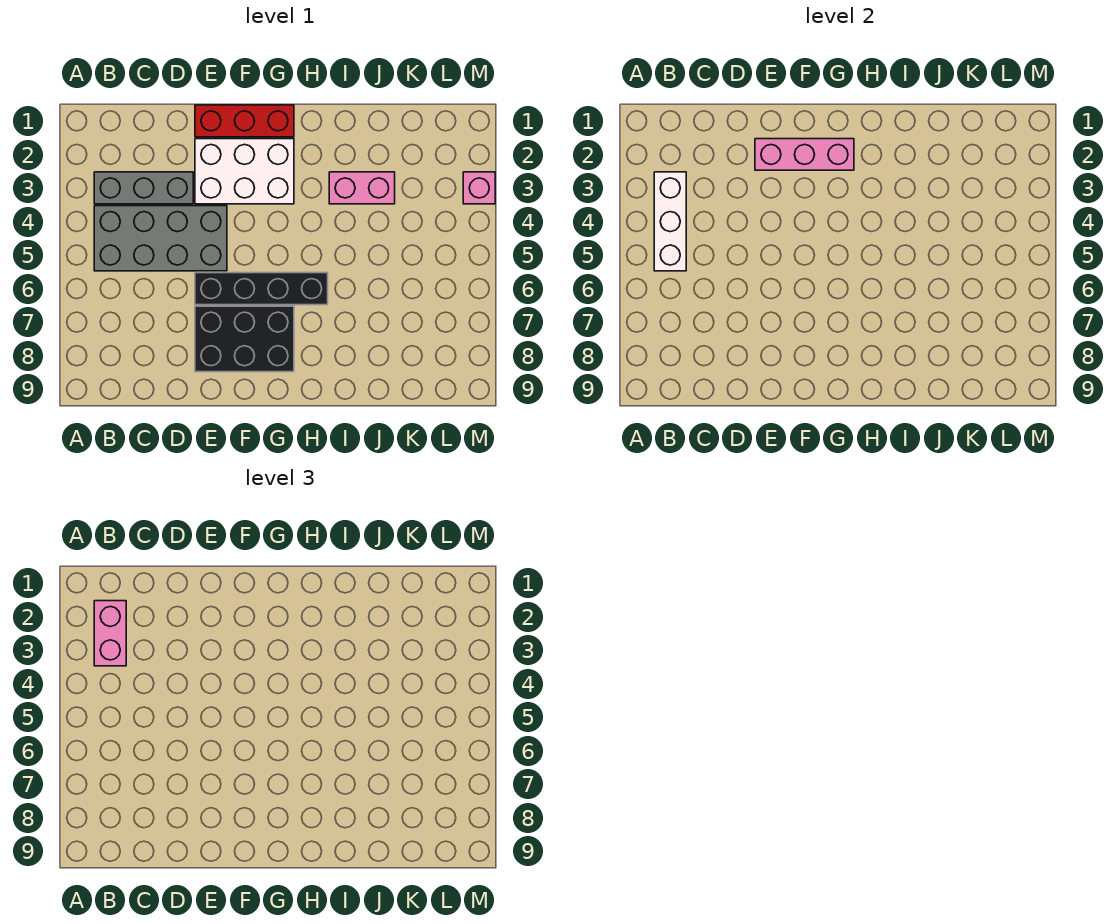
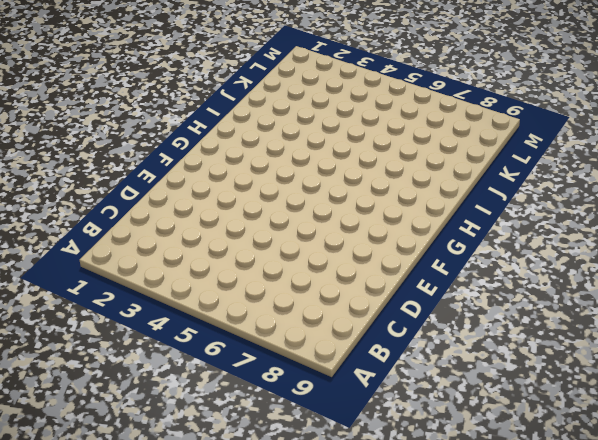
none -> grey 1x3 brick [94,172,193,204]
none -> grey 2x4 brick [94,206,227,271]

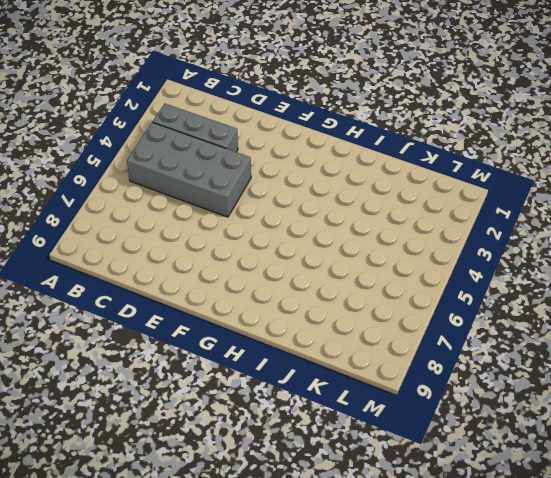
none -> red 1x3 brick [195,105,294,137]
none -> white 2x3 brick [195,139,294,204]

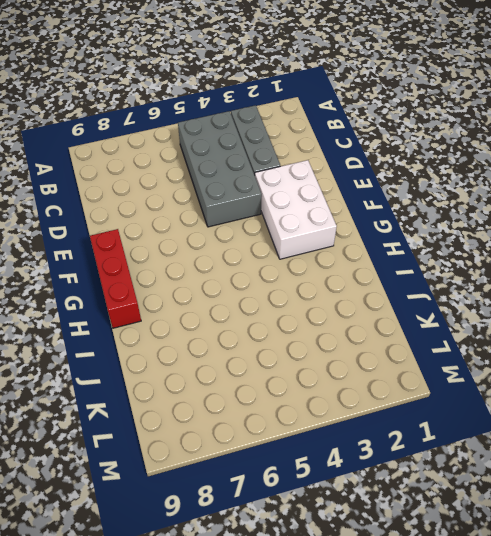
red 1x3 brick [90,229,141,328] -> red 1x3 brick moved to [195,105,294,137]
none -> black 1x4 brick [195,273,328,305]
none -> black 2x3 brick [195,306,294,372]

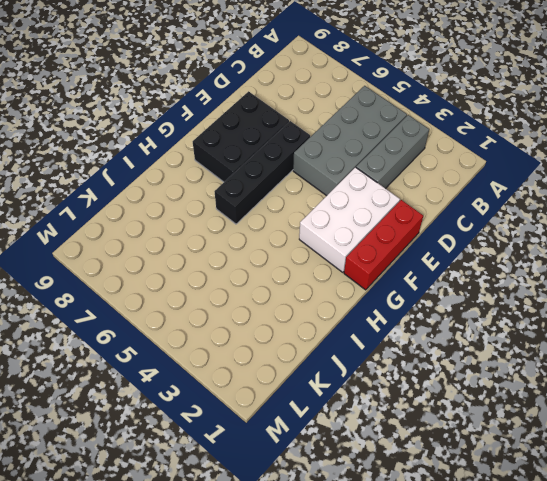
none -> pink 1x2 brick [329,172,395,204]
none -> pink 1x1 brick [463,172,495,204]

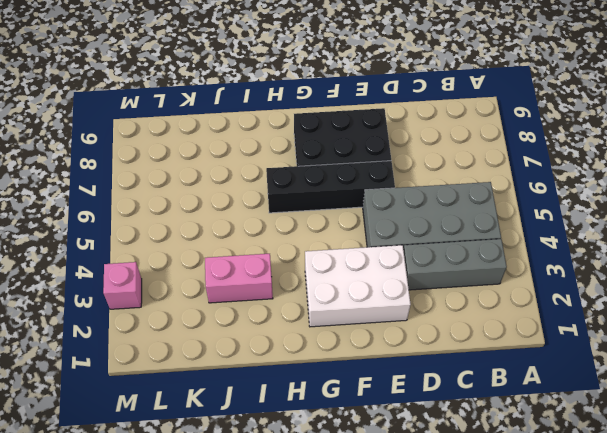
none -> red 1x3 brick [195,105,294,137]
none -> white 1x3 brick [654,172,686,271]

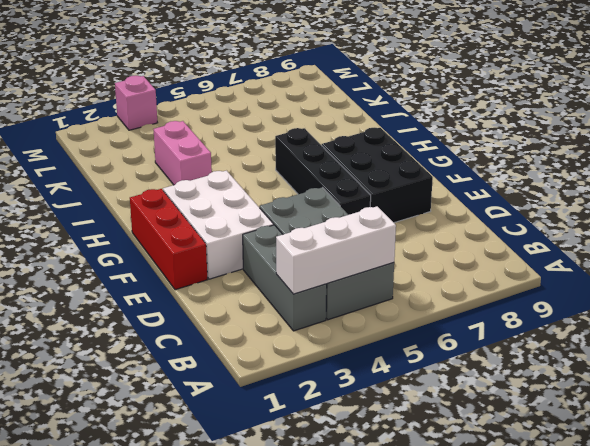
none -> pink 1x3 brick [755,139,854,170]
none -> pink 1x2 brick [94,601,126,666]

